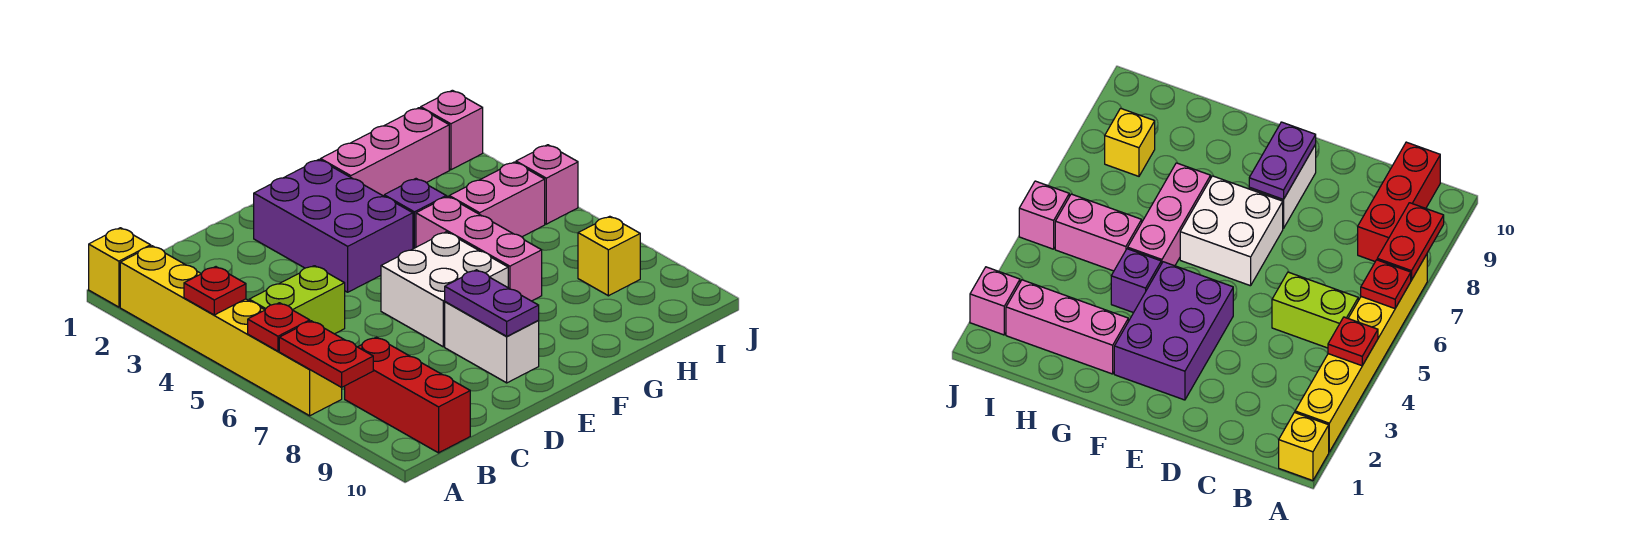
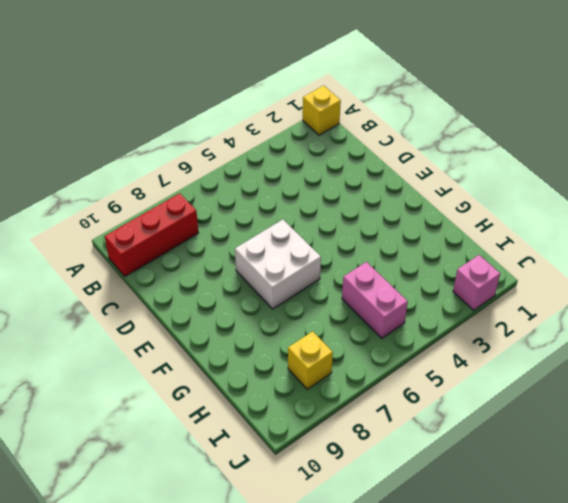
none -> yellow 1x6 brick [120,246,342,416]
none -> lime 1x2 brick [249,266,345,334]
none -> purple 2x3 brick [254,160,413,292]

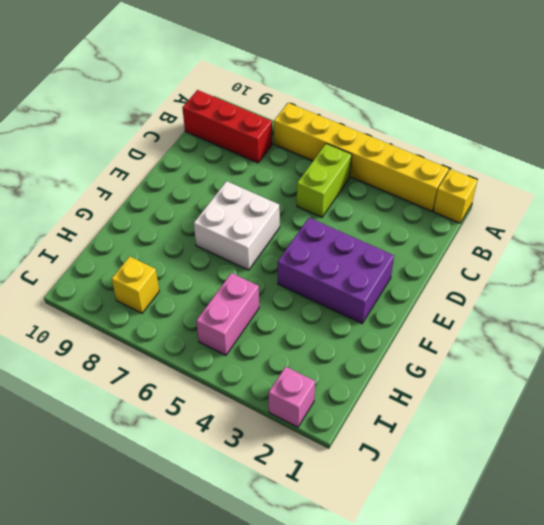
none -> white 1x2 brick [445,302,539,383]
none -> pink 1x3 brick [321,108,449,196]
none -> purple 1x1 brick [384,179,446,249]

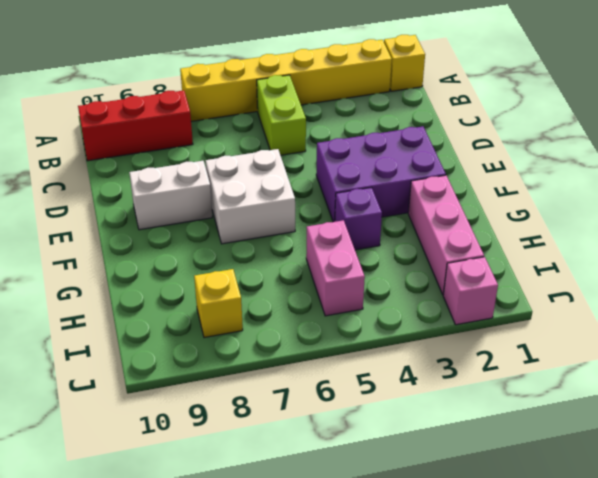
none -> pink 1x3 brick [416,197,542,301]
none -> pink 1x1 brick [516,145,578,224]
none -> red 1x1 plate [184,267,246,315]

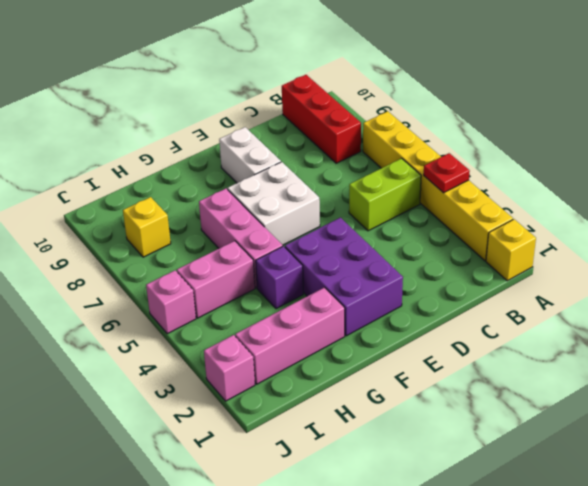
none -> red 1x1 plate [248,303,310,351]
none -> red 1x2 plate [279,321,373,388]
none -> purple 1x2 plate [445,270,539,336]

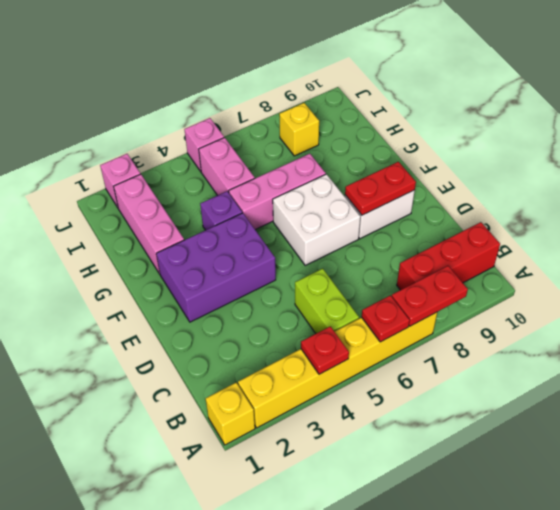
red 1x2 plate [345,162,416,215] -> purple 1x2 plate [445,270,539,336]

